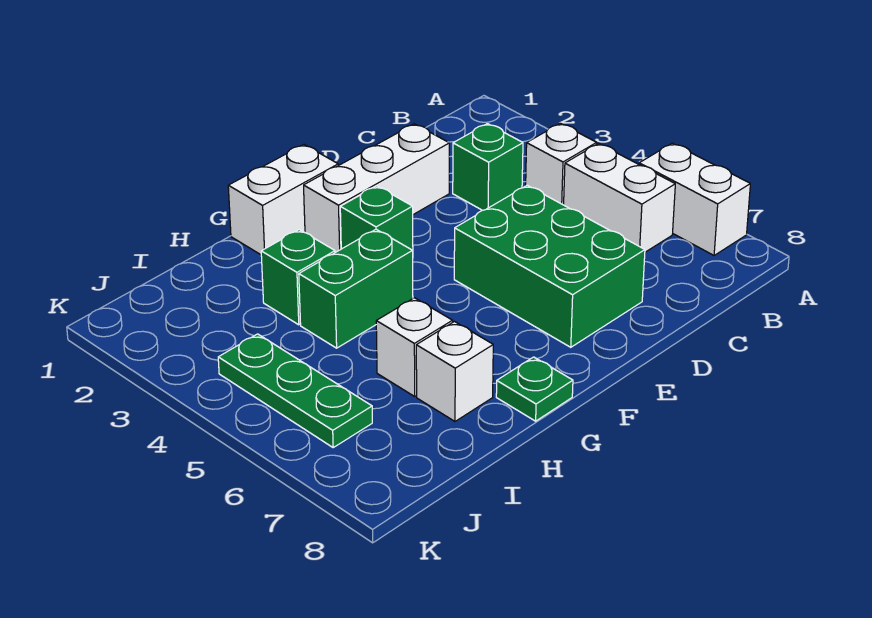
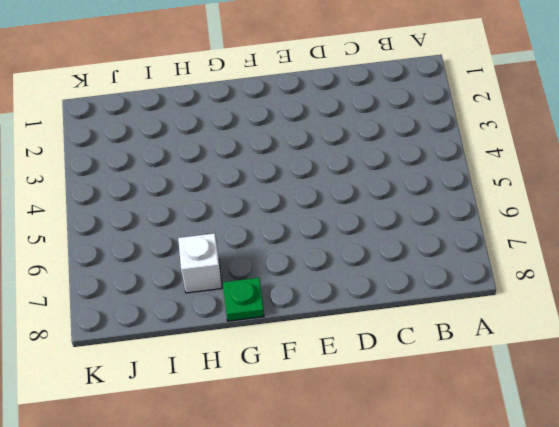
none -> white 1x2 brick [639,143,750,255]
none -> white 1x1 brick [526,123,597,205]
none -> white 1x2 brick [564,144,675,252]

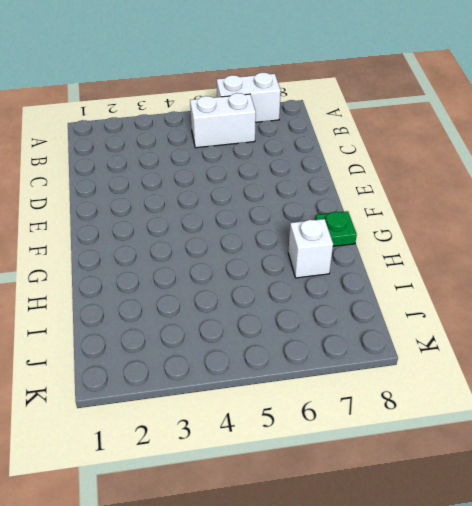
none -> white 1x1 brick [526,123,597,205]
none -> green 1x1 brick [453,124,523,210]
none -> white 1x3 brick [304,124,449,253]

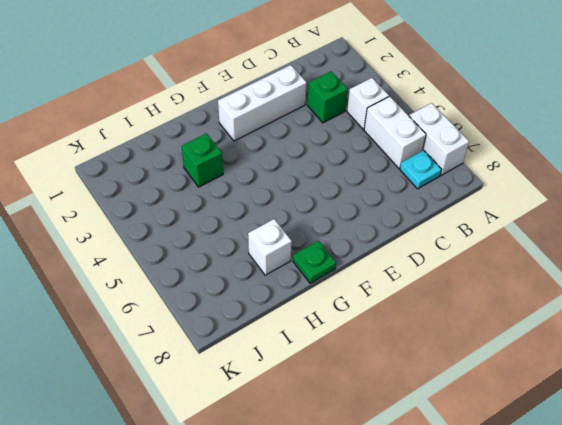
cyan 1x1 plate [400,150,442,189] -> none
none -> green 2x3 brick [454,185,645,347]
none -> white 1x2 brick [228,145,338,255]
none -> green 1x1 brick [340,186,413,251]

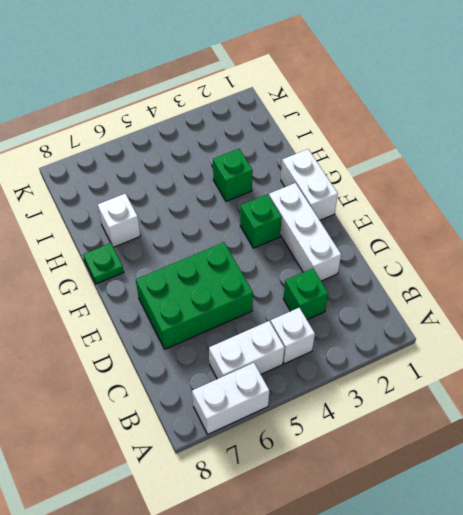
none -> green 1x2 brick [299,229,413,348]
none -> white 1x1 brick [376,298,453,396]
none -> green 1x3 plate [218,334,372,447]

